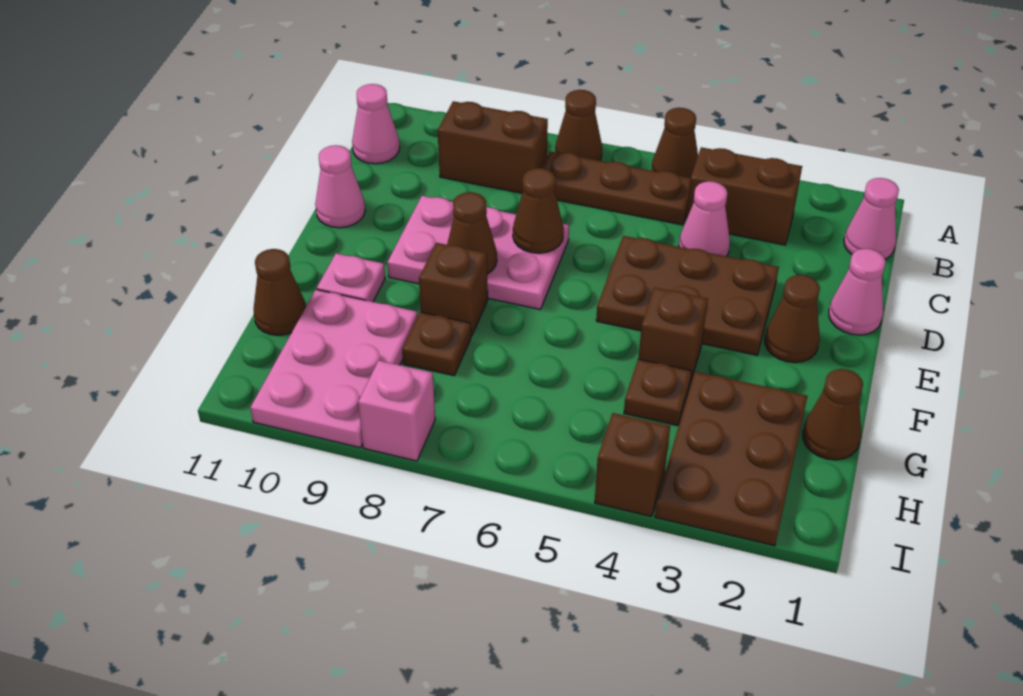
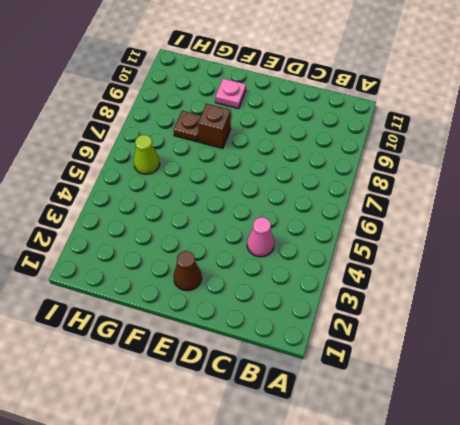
lime 1x1 cone [134,135,160,174] -> none
none -> brown 1x1 cone [651,108,698,178]
none -> brown 1x1 cone [555,90,602,161]
none -> pink 1x1 cone [844,178,899,259]

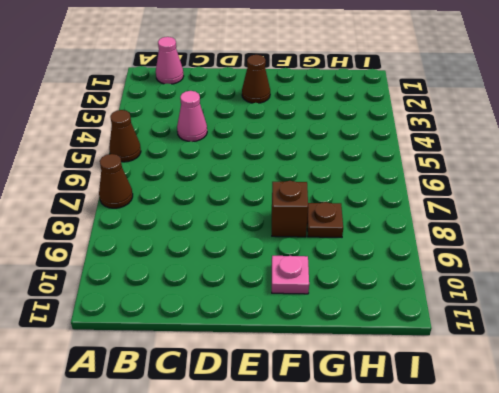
none -> brown 1x2 brick [686,147,802,245]
none -> brown 1x3 plate [542,151,690,225]
none -> brown 1x2 brick [438,101,548,193]

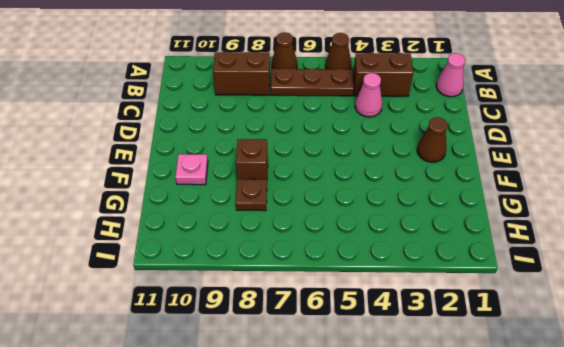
none -> pink 1x1 cone [352,84,400,164]
none -> pink 1x1 cone [829,249,886,335]
none -> brown 2x3 plate [596,236,779,355]

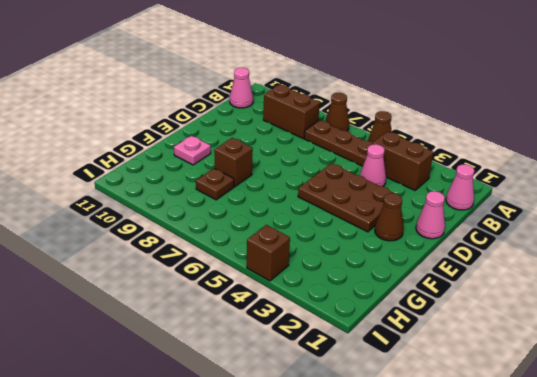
none -> pink 2x3 plate [387,196,569,310]
none -> pink 1x1 cone [315,145,365,228]
none -> brown 1x1 brick [639,288,708,383]

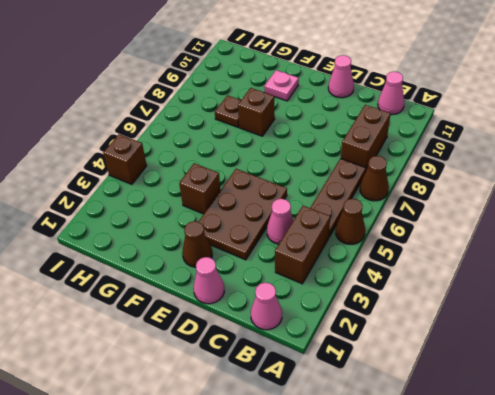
none -> pink 2x3 plate [387,196,569,310]
none -> brown 1x1 cone [803,369,863,460]
none -> brown 2x3 plate [655,372,807,546]

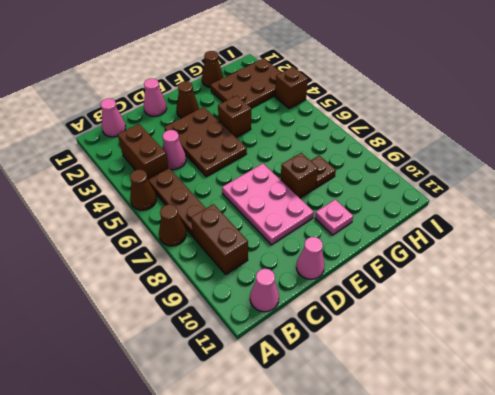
none -> brown 1x1 plate [624,359,692,426]
none -> pink 2x3 plate [250,290,418,448]
none -> brown 1x1 cone [254,249,306,335]

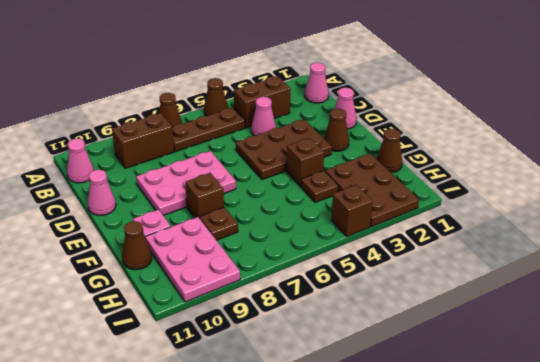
none -> pink 1x1 brick [358,361,435,461]
none -> brown 1x1 cone [513,168,564,253]
none -> brown 1x1 cone [447,192,497,274]

